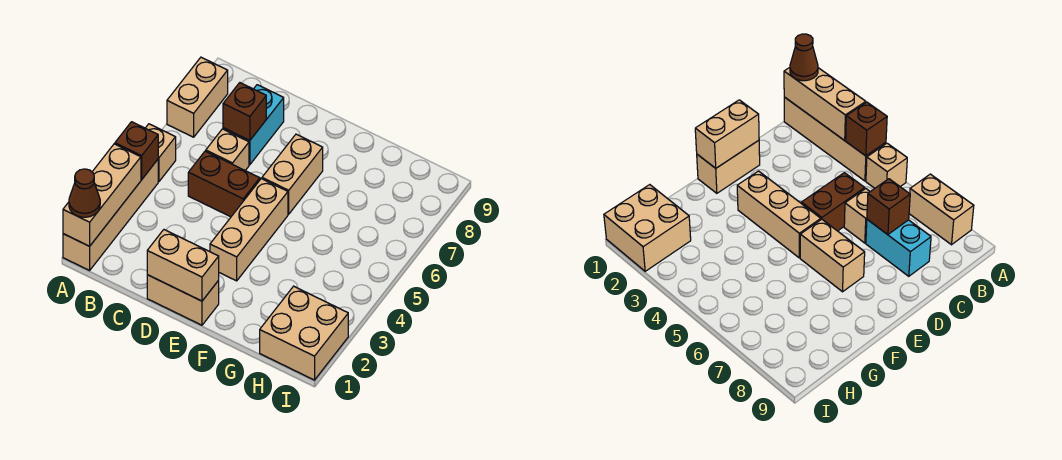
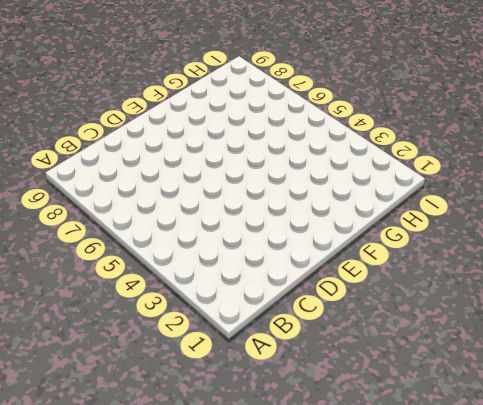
none -> tan 1x4 brick [63,160,158,270]
none -> tan 1x1 brick [146,124,176,182]
none -> tan 1x2 brick [167,57,228,137]

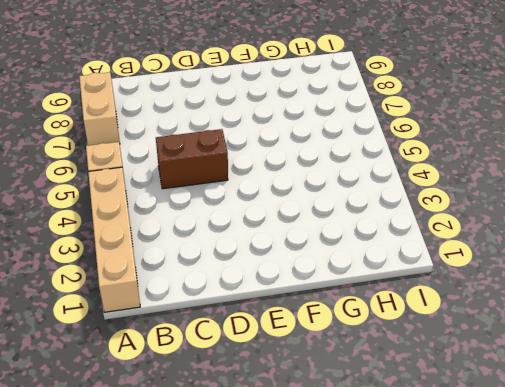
none -> tan 1x1 brick [206,129,249,171]
none -> cyan 1x2 brick [223,85,284,165]
none -> tan 1x2 brick [147,275,219,325]

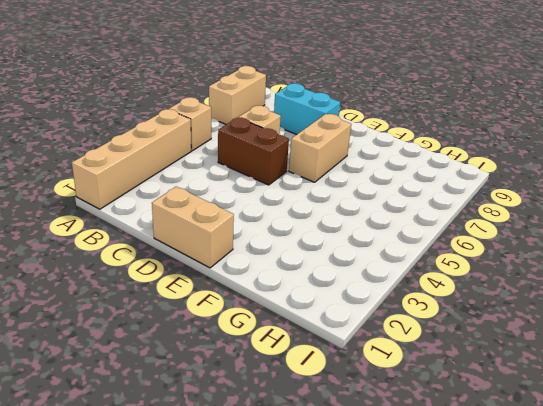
cyan 1x2 brick [274,83,340,135] -> cyan 1x2 brick turned to [223,85,284,165]
none -> tan 1x3 brick [210,179,288,281]
none -> tan 2x2 brick [260,286,348,380]
none -> tan 1x3 brick [63,144,141,246]

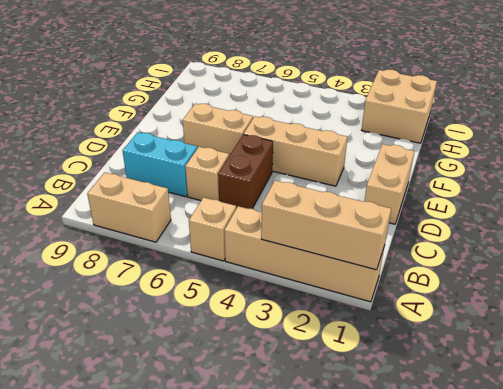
none -> brown 1x1 brick [115,122,158,180]
none -> brown 1x1 brick [223,83,266,141]
none -> tan 1x2 brick [147,230,219,301]

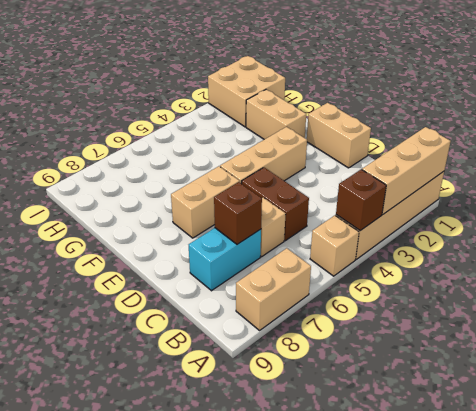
tan 1x2 brick [246,90,306,139] -> tan 1x2 brick moved to [147,230,219,301]
none -> brown 1x1 cone [69,169,100,217]

